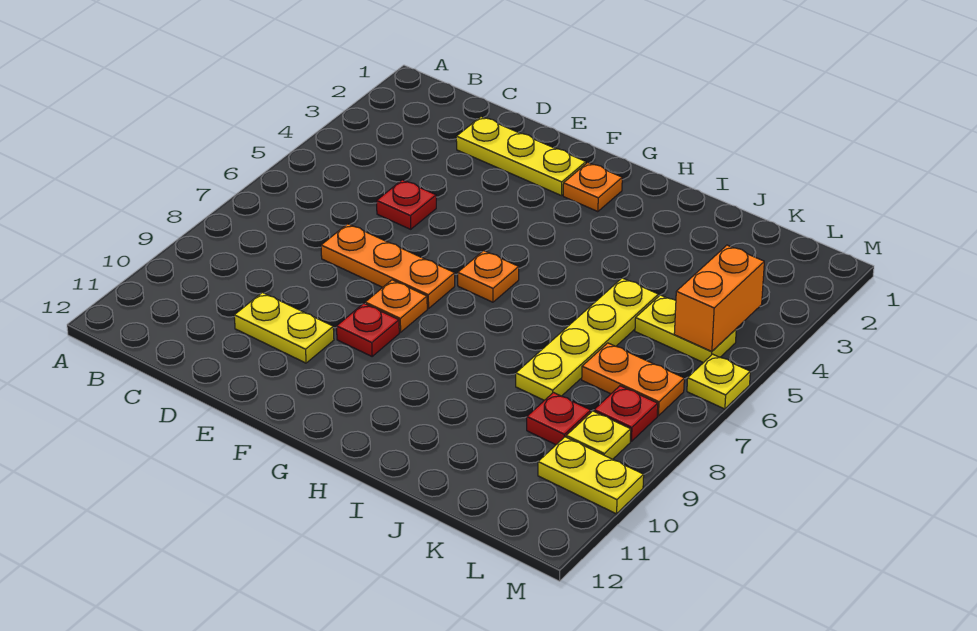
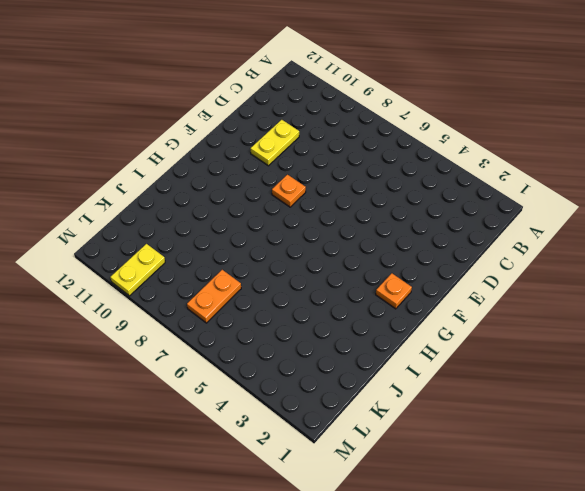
none -> yellow 1x3 plate [456,117,586,196]
none -> red 1x1 plate [377,180,436,229]
none -> orange 1x3 plate [321,224,455,309]

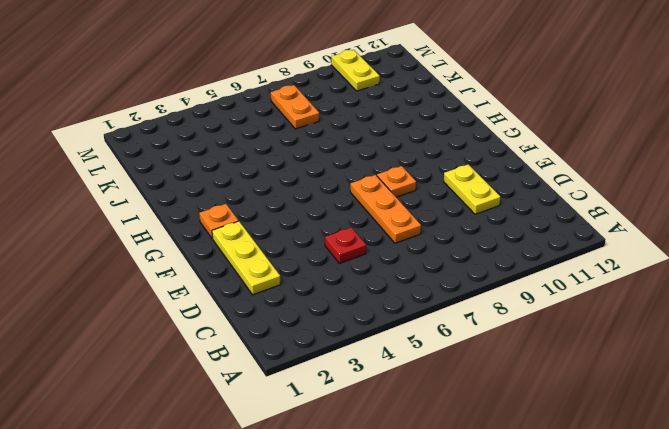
none -> red 1x1 plate [337,303,399,356]
none -> orange 1x1 plate [458,251,519,302]
none -> yellow 1x4 plate [516,278,658,400]

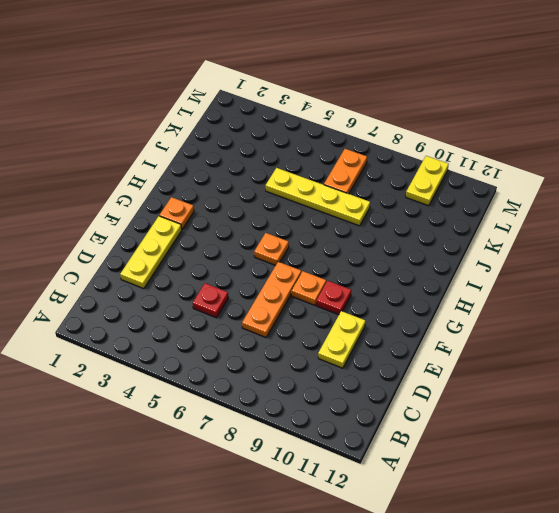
none -> yellow 1x2 plate [635,295,736,363]
none -> red 1x1 plate [527,393,591,445]
none -> red 1x1 plate [594,386,658,441]

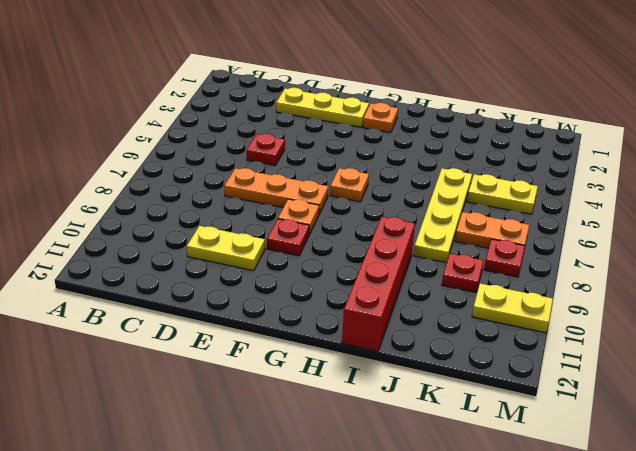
red 1x4 brick [342,217,415,351] -> none
none -> yellow 1x1 plate [566,411,631,459]
none -> yellow 1x1 plate [687,354,750,409]
none -> orange 1x2 brick [674,245,764,351]

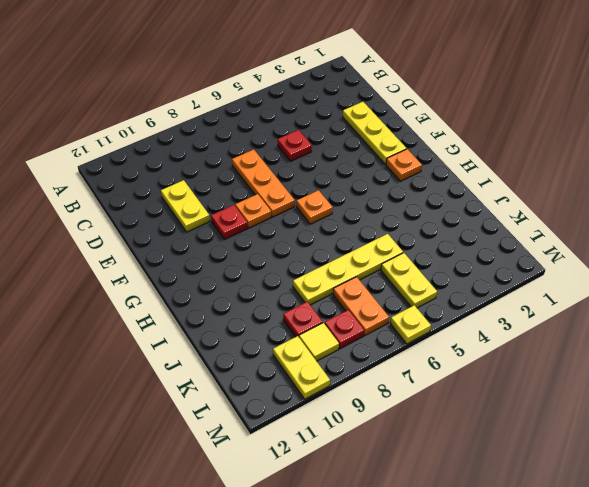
yellow 1x1 tile [299,323,339,361] -> yellow 1x1 plate [566,411,631,459]
none -> orange 1x2 brick [674,245,764,351]

